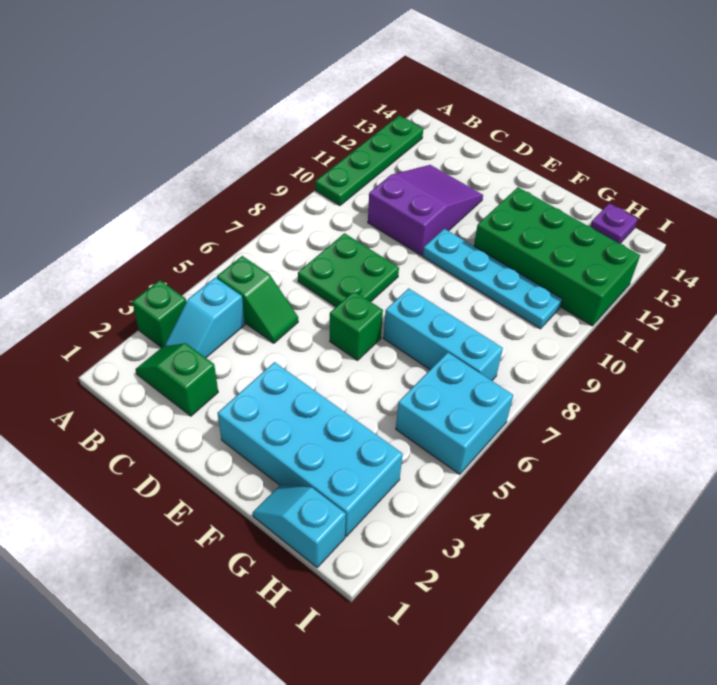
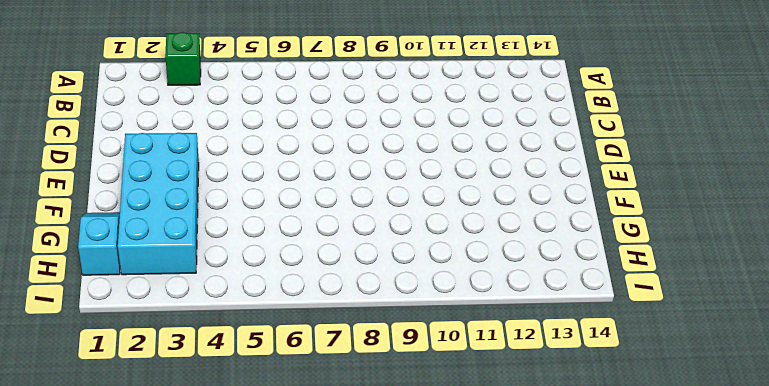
none -> green 1x4 plate [315,116,423,205]
none -> green 1x2 slope [135,343,218,416]
none -> cyan 1x2 slope [165,277,245,358]

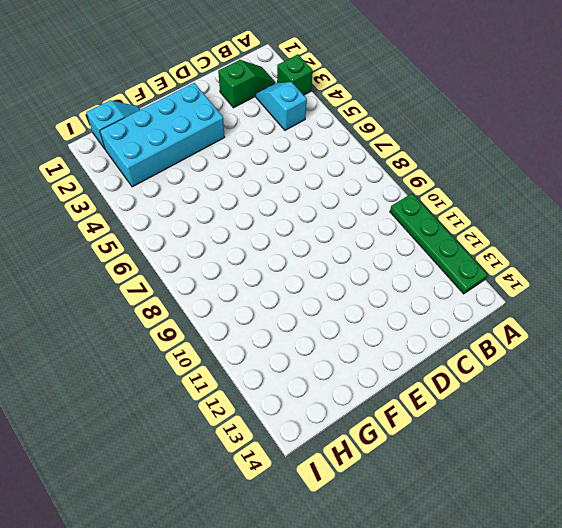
none -> green 1x2 slope [217,256,298,343]
none -> green 2x2 plate [298,233,399,307]
none -> purple 2x3 slope [368,165,483,255]

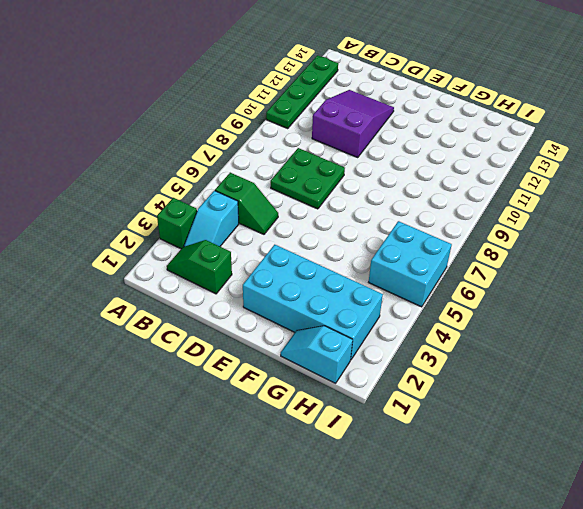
none -> green 1x1 brick [330,291,383,360]
none -> cyan 1x4 plate [423,229,562,329]
none -> cyan 1x3 brick [383,288,503,381]

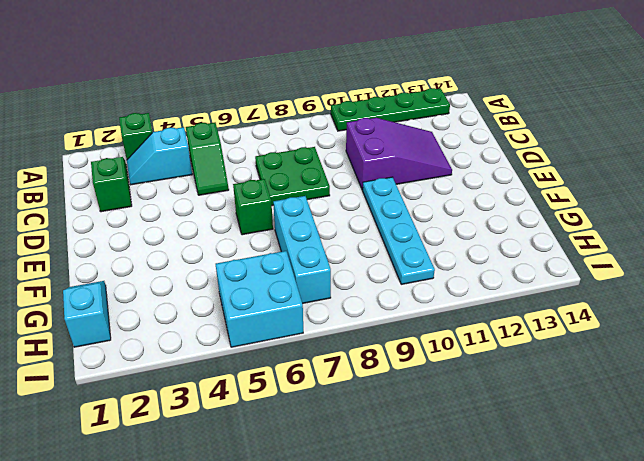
none -> cyan 2x4 brick [218,362,403,536]
none -> green 2x4 brick [474,187,640,326]
none -> purple 1x1 plate [590,203,638,243]

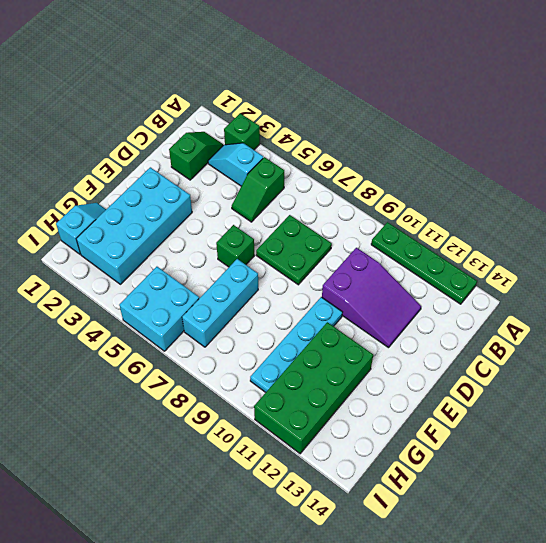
none -> purple 1x1 plate [590,203,638,243]

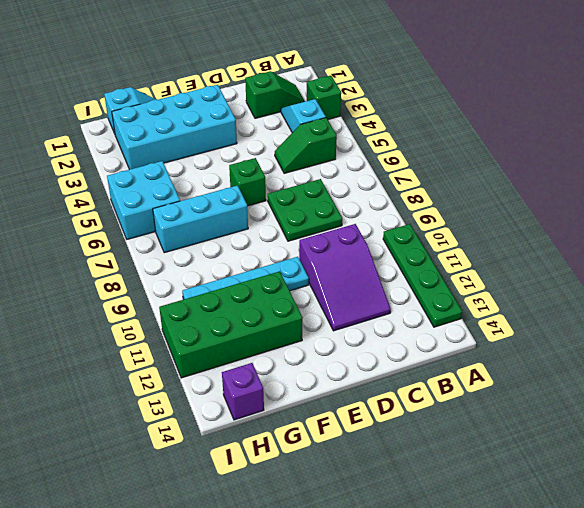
purple 1x1 brick [222,363,264,420] -> purple 1x1 plate [590,203,638,243]

